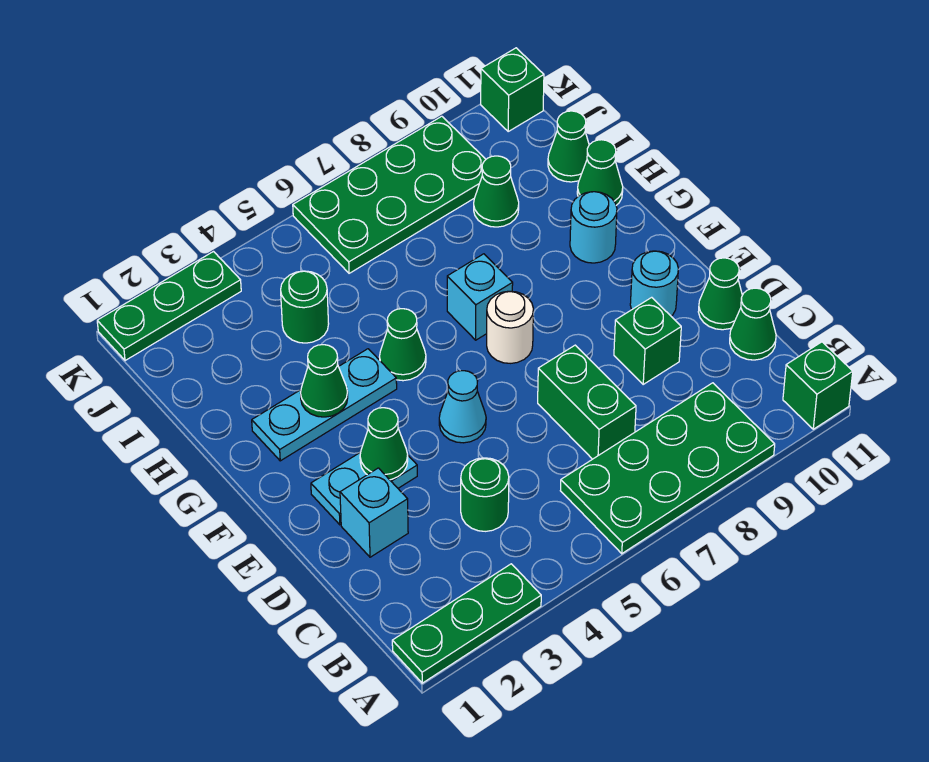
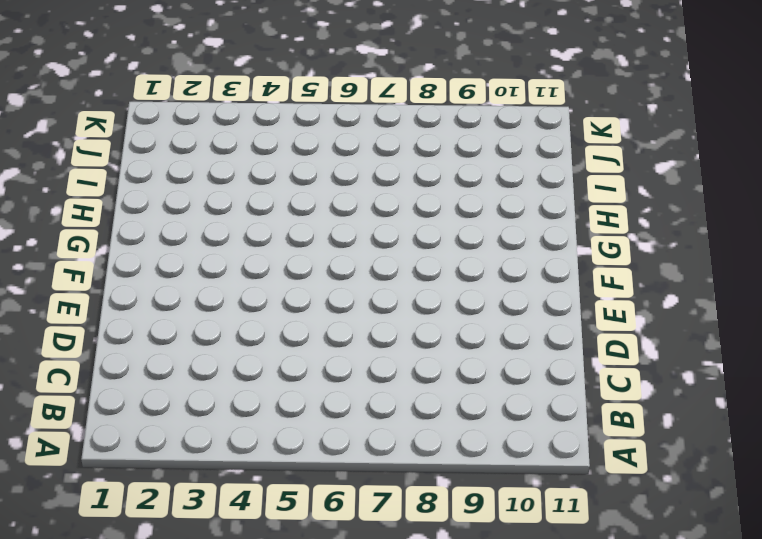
none -> green 1x3 plate [392,564,541,683]
none -> green 2x4 plate [560,383,775,554]
none -> green 1x1 brick [783,342,853,429]

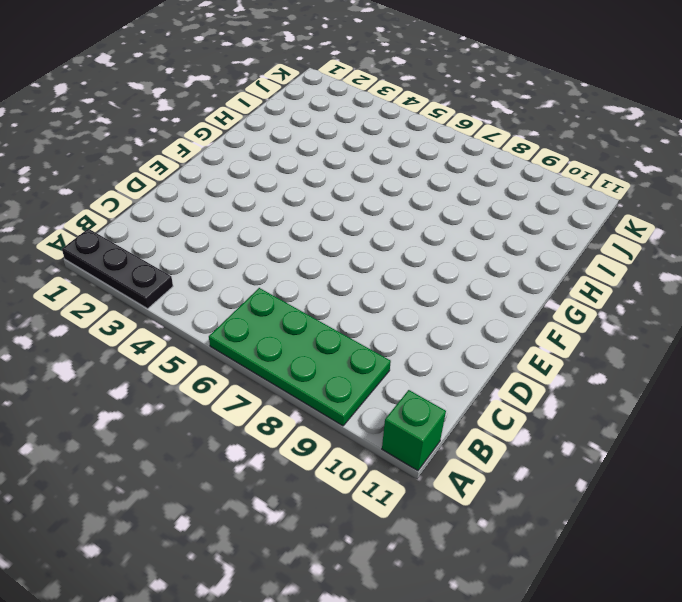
black 1x3 plate [62,229,173,309] -> green 1x3 plate [392,564,541,683]
none -> green 1x1 round brick [461,458,509,531]
none -> green 1x2 brick [538,345,636,459]
none -> green 1x1 cone [730,288,776,360]

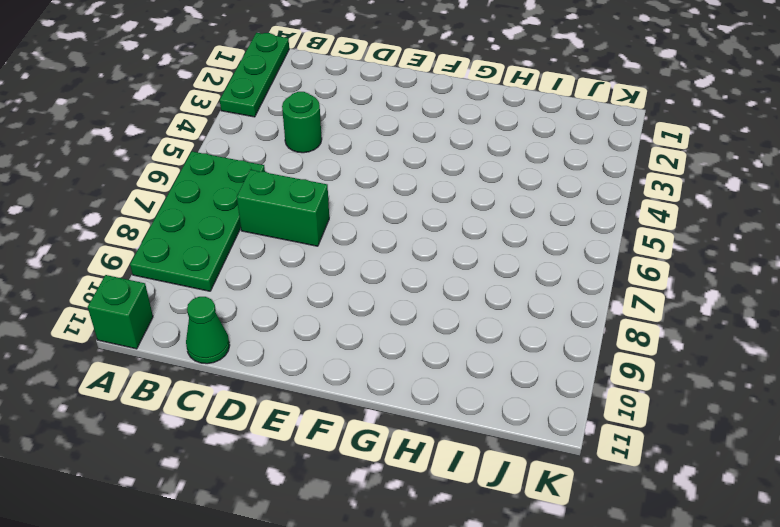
none -> cyan 1x1 brick [340,468,408,557]
none -> green 1x1 brick [614,297,681,384]
none -> green 1x1 cone [698,258,742,330]

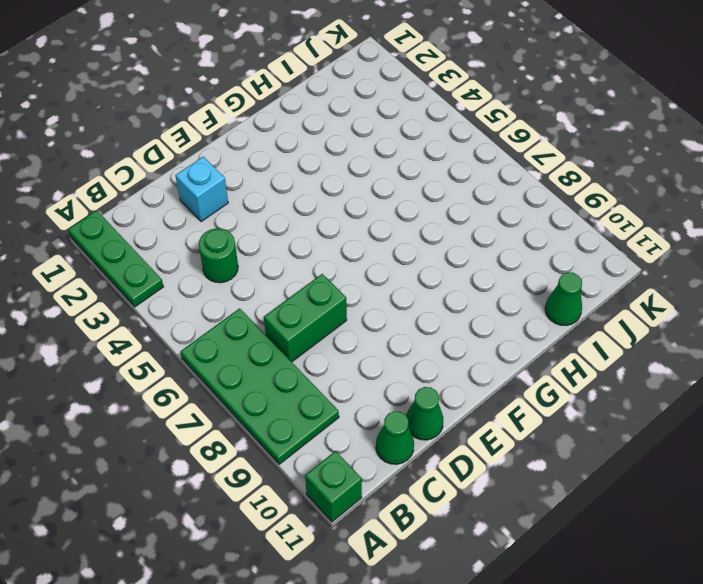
none -> green 1x1 brick [614,297,681,384]
none -> cyan 1x2 plate [311,452,417,525]
none -> cyan 1x1 cone [439,371,486,443]

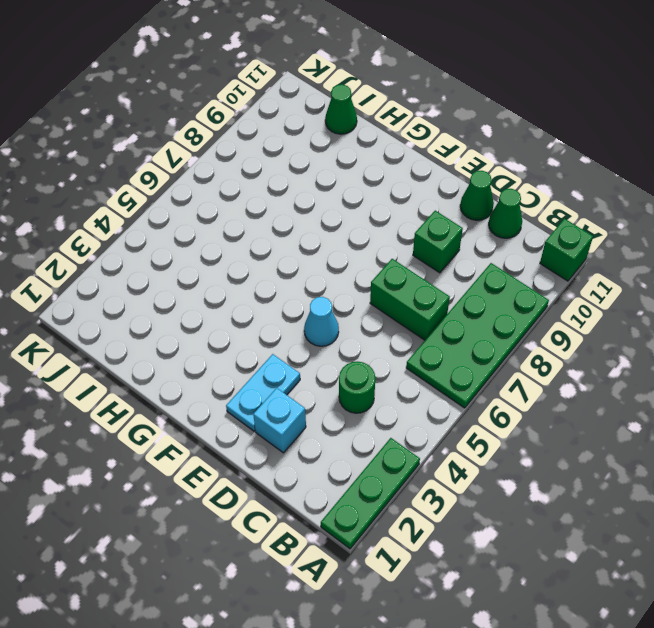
none -> cyan 1x1 round brick [630,251,678,316]
none -> white 1x1 round brick [487,291,533,363]
none -> cyan 1x3 plate [252,349,397,461]

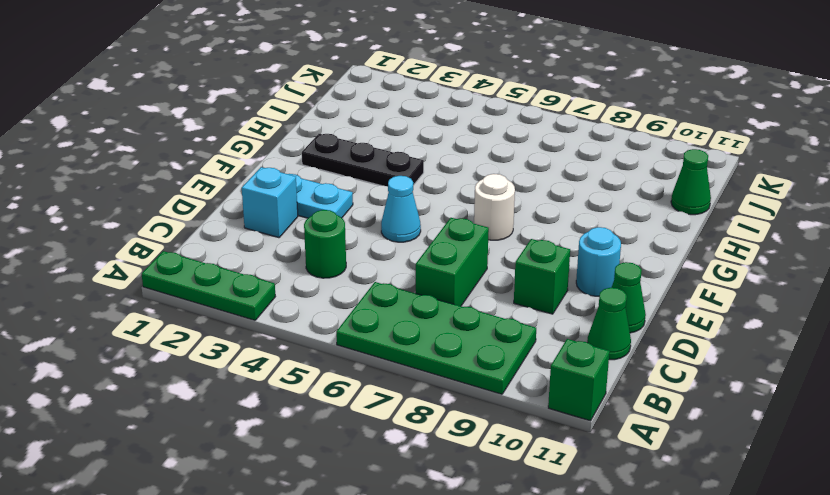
black 1x3 plate [302,134,424,187] -> cyan 1x3 plate [252,349,397,461]
none -> green 1x1 cone [380,309,426,381]
none -> cyan 1x1 brick [447,254,513,340]
none -> cyan 1x1 round brick [570,192,617,263]

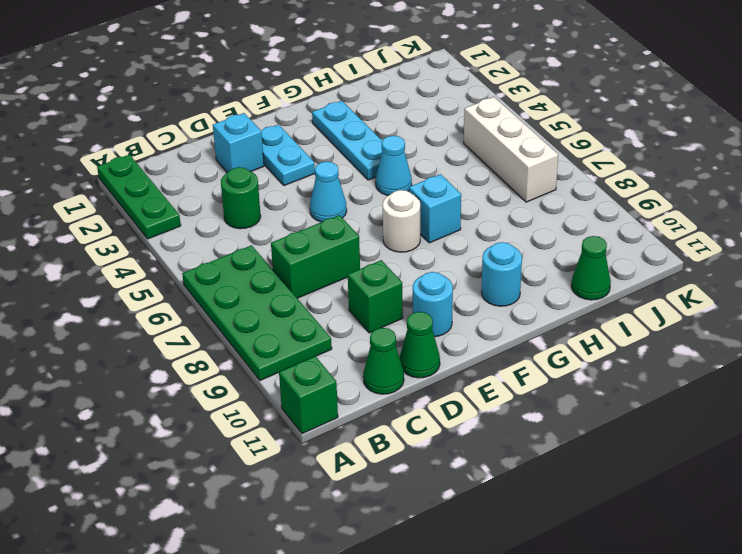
cyan 1x1 cone [376,136,412,196] -> green 1x1 cone [380,309,426,381]
white 1x3 brick [464,97,558,202] -> green 2x4 plate [293,116,486,273]
none -> green 1x1 cone [577,140,623,205]
none -> green 1x1 round brick [281,271,329,343]
none -> green 1x1 cone [474,156,519,227]

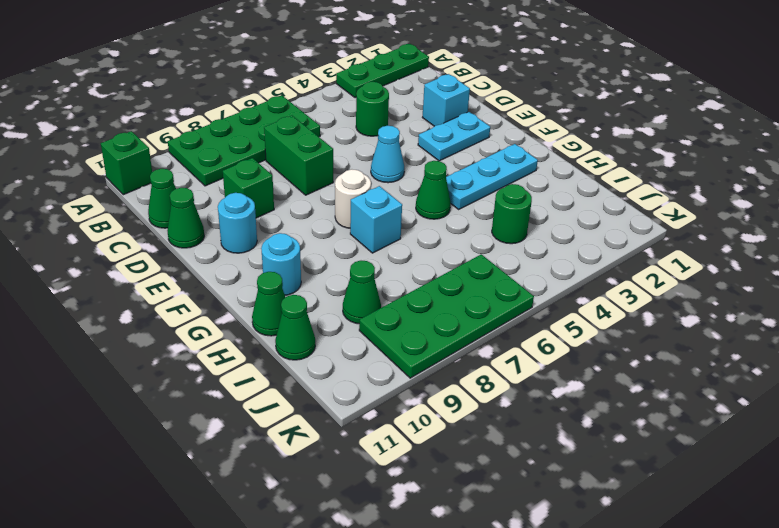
none -> green 1x3 plate [97,252,241,361]
none -> green 1x1 brick [481,48,544,131]
none -> green 1x1 cone [360,408,408,480]

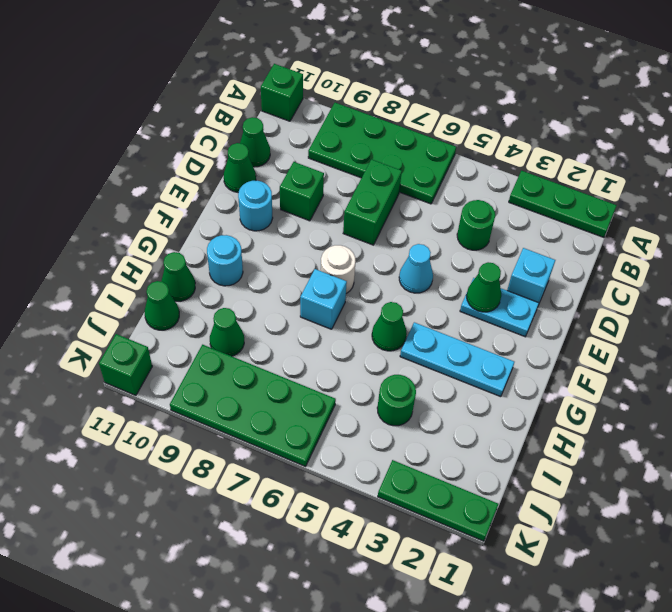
none -> green 1x1 cone [301,345,348,417]

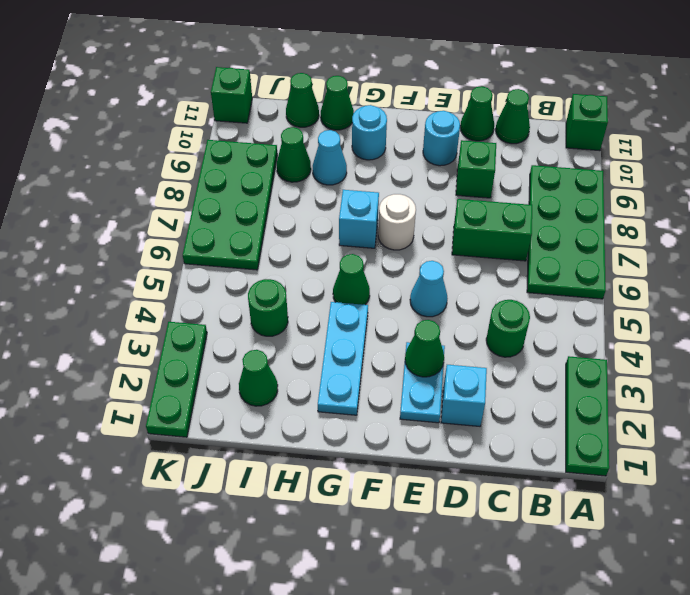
cyan 1x1 cone [313,130,347,185] -> none
green 1x1 cone [239,350,278,406] -> green 1x1 cone moved to [301,345,348,417]

